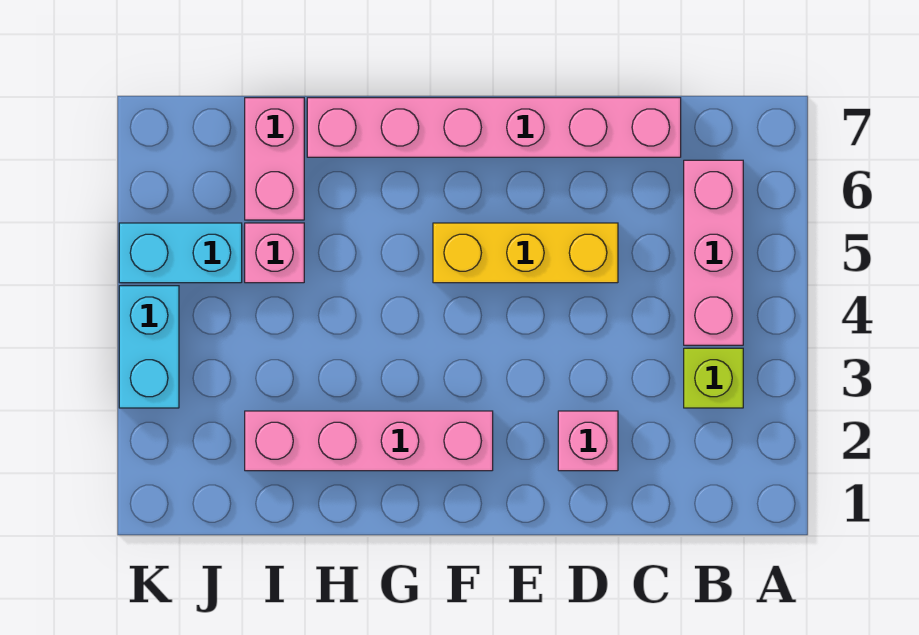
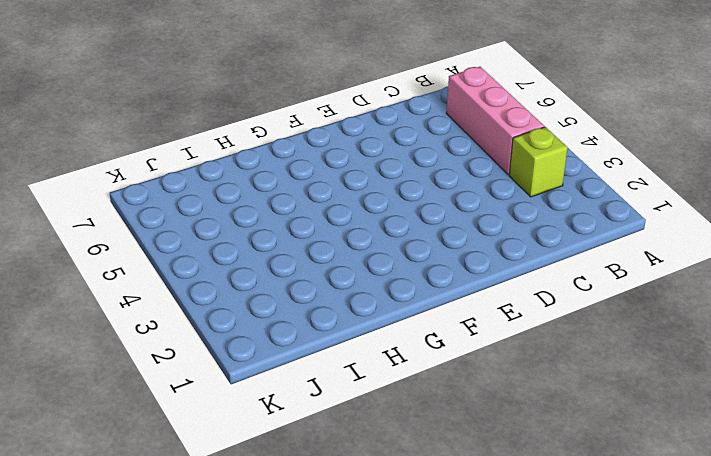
none -> pink 1x6 brick [307,98,681,157]
none -> pink 1x1 brick [558,411,618,471]

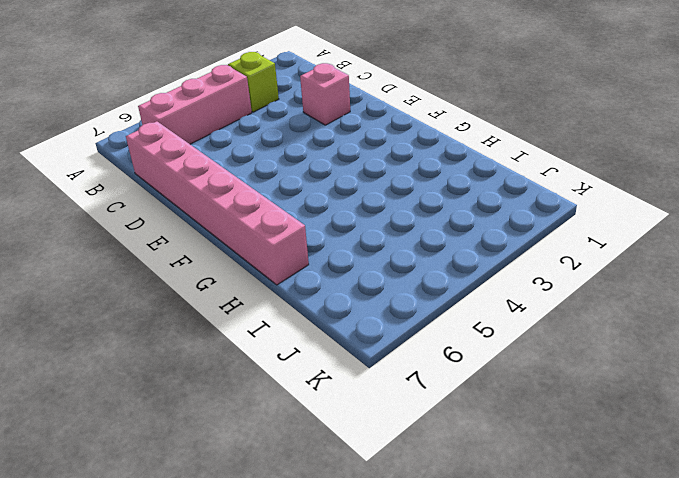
none -> yellow 1x3 brick [433,223,618,283]
none -> pink 1x4 brick [245,411,493,471]

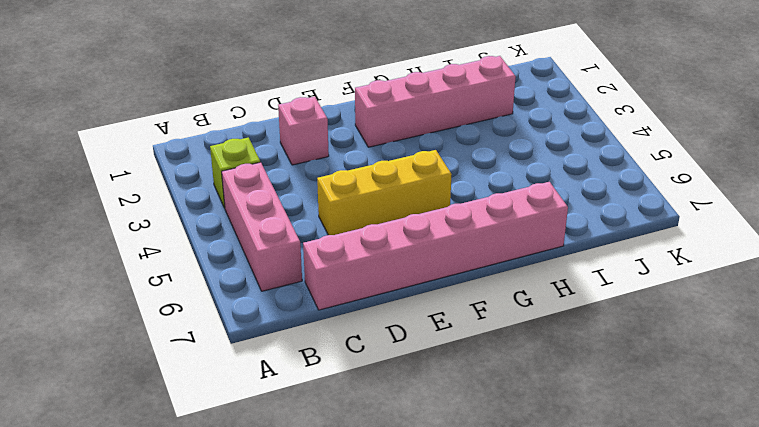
none -> pink 1x1 brick [245,223,304,283]
none -> pink 1x2 brick [245,98,304,220]

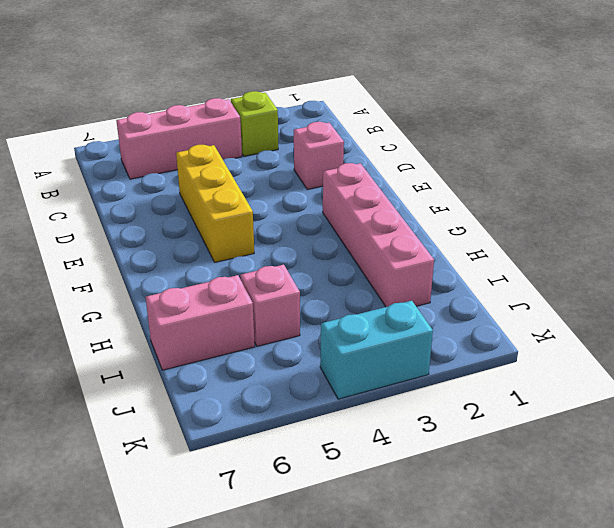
none -> pink 1x6 brick [307,98,681,157]
none -> cyan 1x2 brick [119,223,242,283]

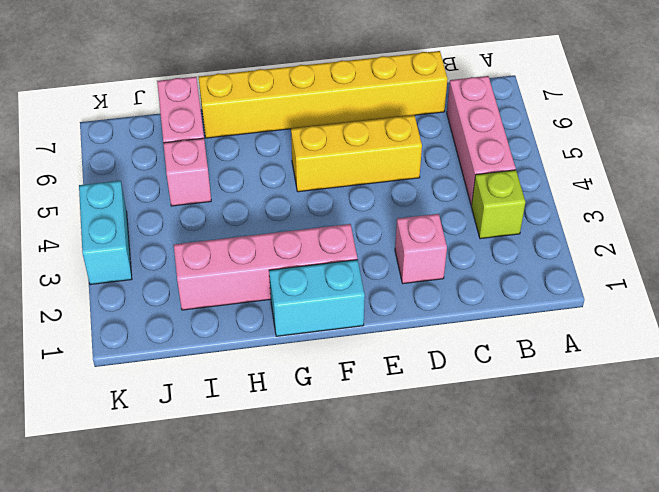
yellow 1x6 brick [199,51,448,138] -> pink 1x6 brick [307,98,681,157]
cyan 1x2 brick [269,260,365,336] -> cyan 1x2 brick moved to [119,223,242,283]

